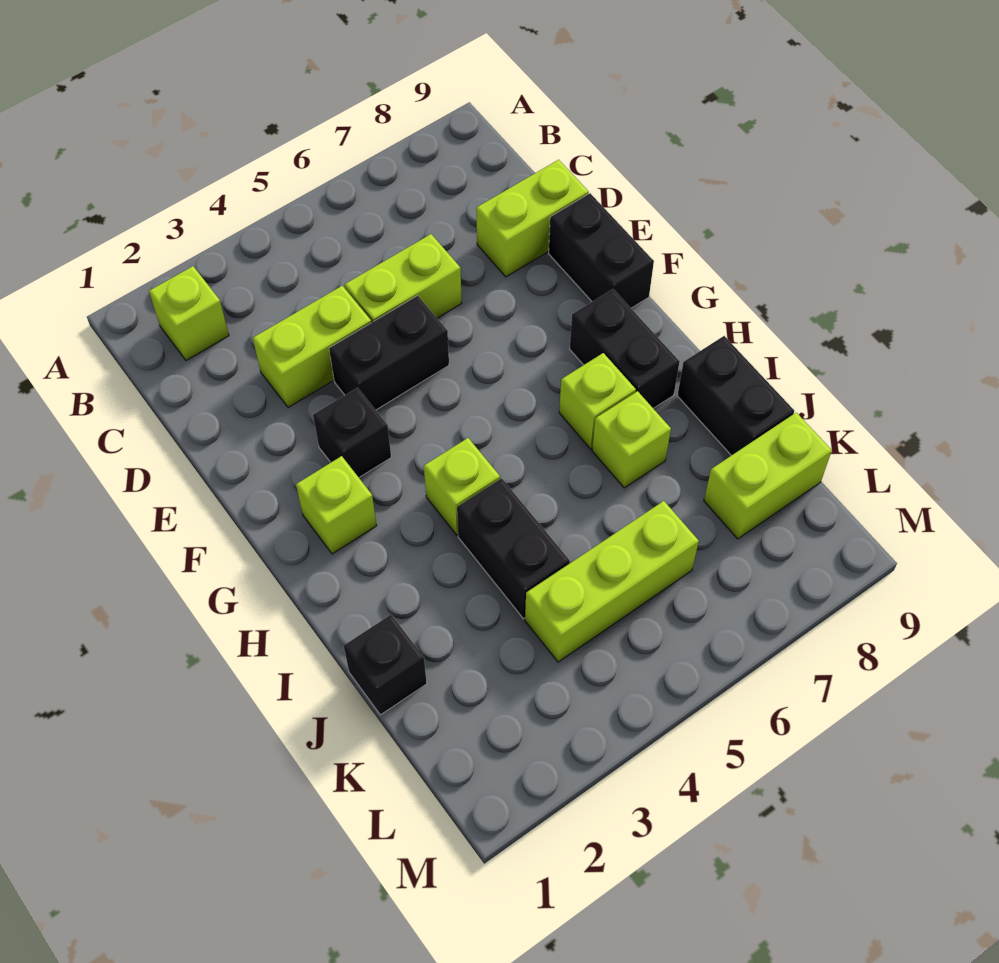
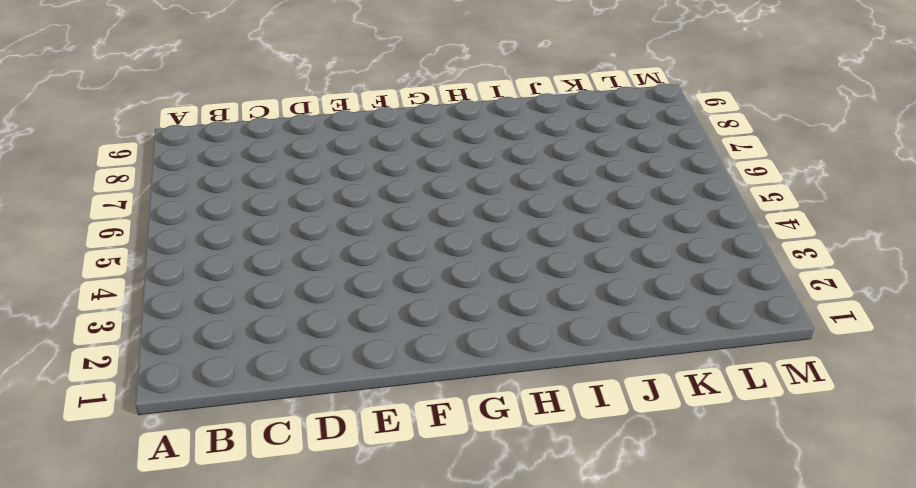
none -> lime 1x1 brick [149,266,229,360]
none -> lime 1x2 brick [253,286,371,408]
none -> lime 1x2 brick [345,234,462,323]

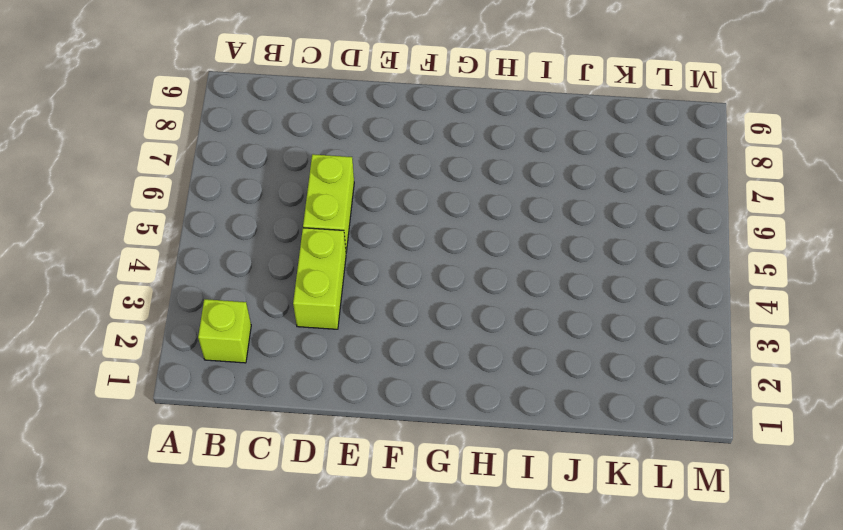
none -> lime 1x2 brick [476,160,589,277]
none -> black 1x2 brick [329,296,449,410]
none -> black 1x2 brick [549,193,654,308]

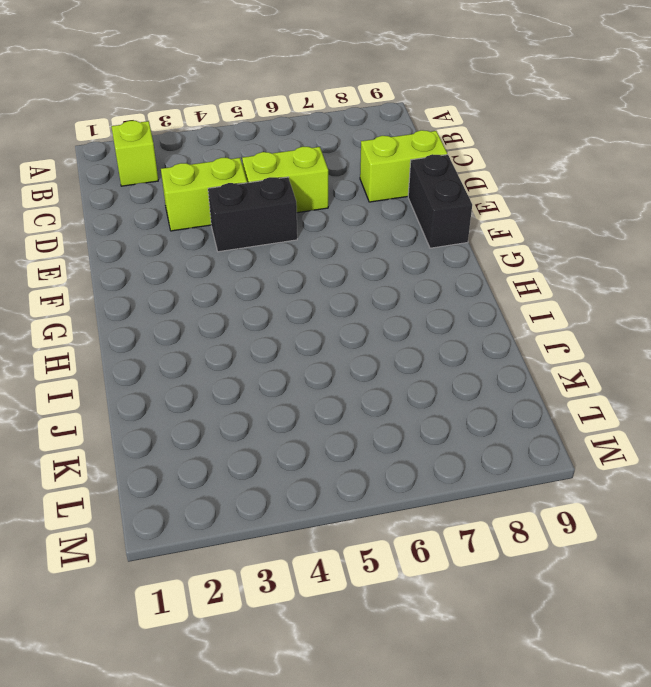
none -> black 1x1 brick [313,388,391,477]
none -> lime 1x1 brick [296,456,377,554]
none -> black 1x2 brick [570,289,680,408]

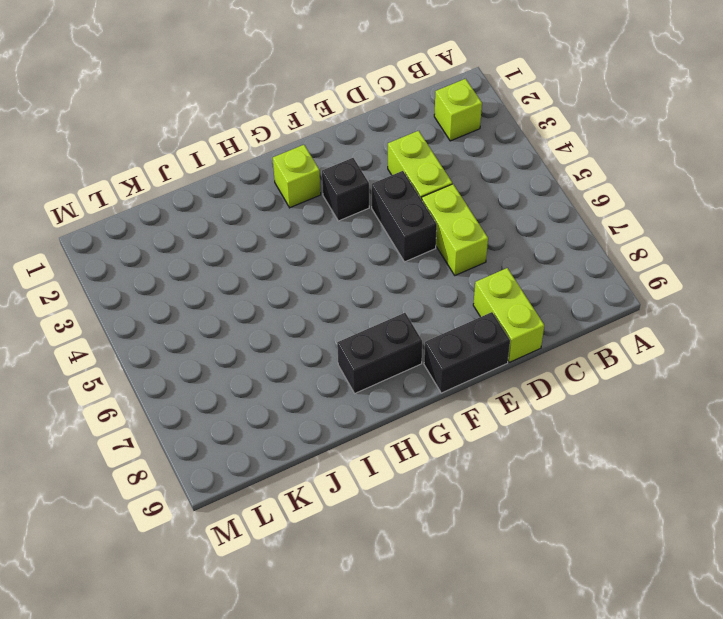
none -> lime 1x1 brick [424,438,500,535]
none -> lime 1x1 brick [559,353,636,449]
none -> black 1x2 brick [457,478,570,619]

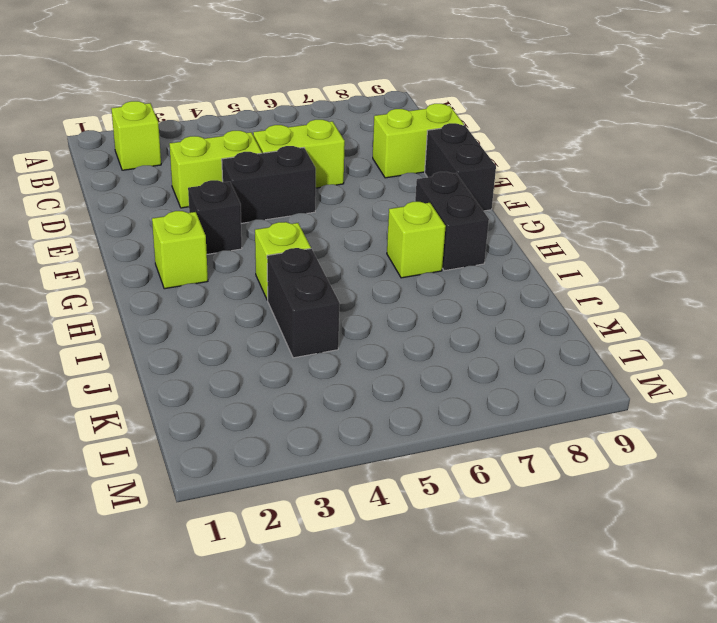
none -> lime 1x1 brick [592,391,671,488]
none -> black 1x2 brick [677,336,794,456]
none -> black 1x1 brick [344,615,427,715]

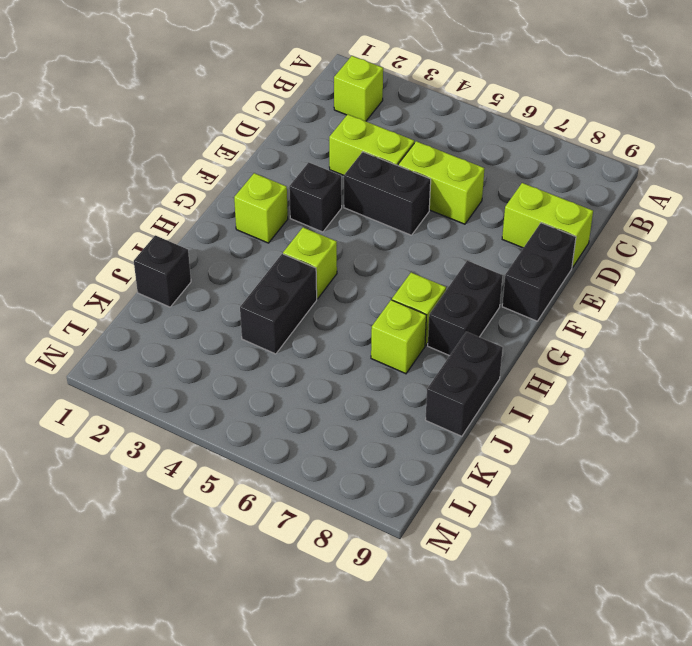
none -> lime 1x3 brick [525,501,699,662]
none -> lime 1x2 brick [704,413,832,539]

